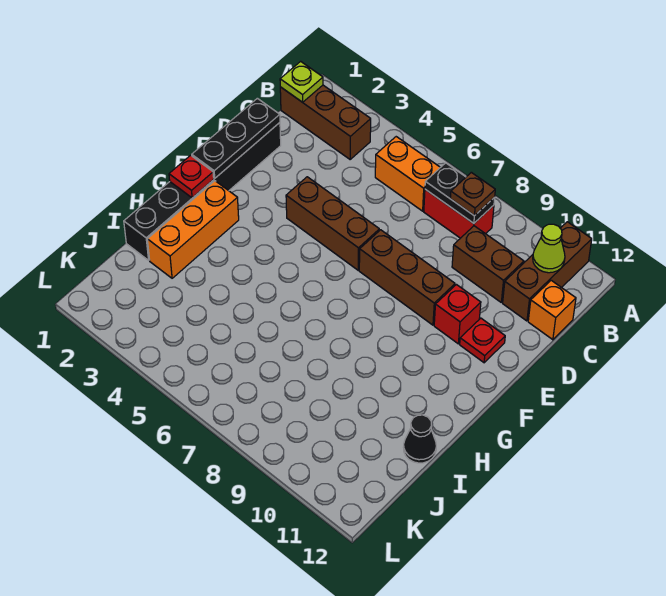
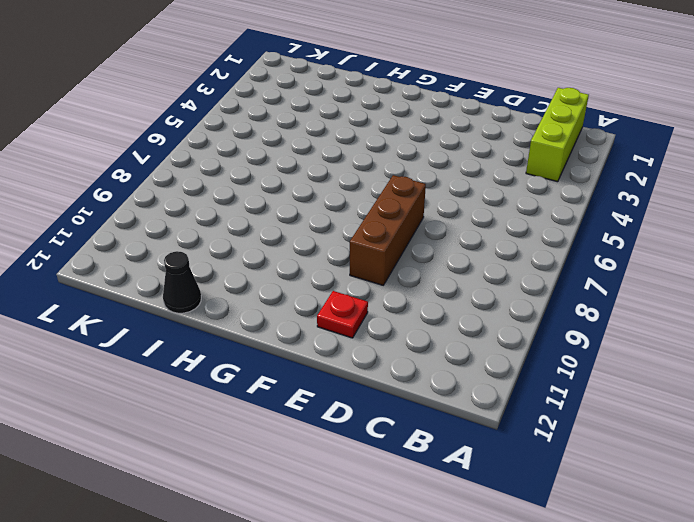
lime 1x3 brick [526,88,589,182] -> brown 1x3 brick [280,85,371,159]
none -> brown 1x3 brick [503,222,592,321]
none -> orange 1x2 brick [375,137,440,211]
none -> red 1x2 brick [424,189,494,238]

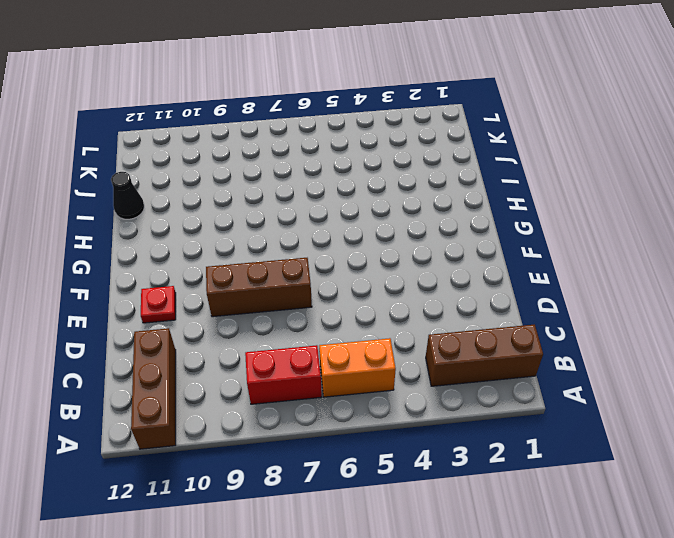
none -> brown 1x2 brick [452,226,524,302]
none -> orange 1x1 brick [528,280,576,340]
none -> black 1x6 brick [124,123,281,260]

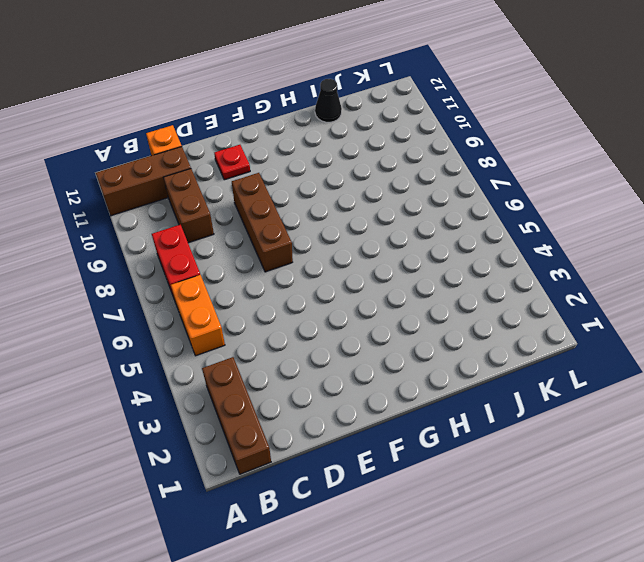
none -> black 1x6 brick [124,123,281,260]
none -> brown 1x3 brick [286,177,379,270]
none -> red 1x1 brick [434,285,481,344]

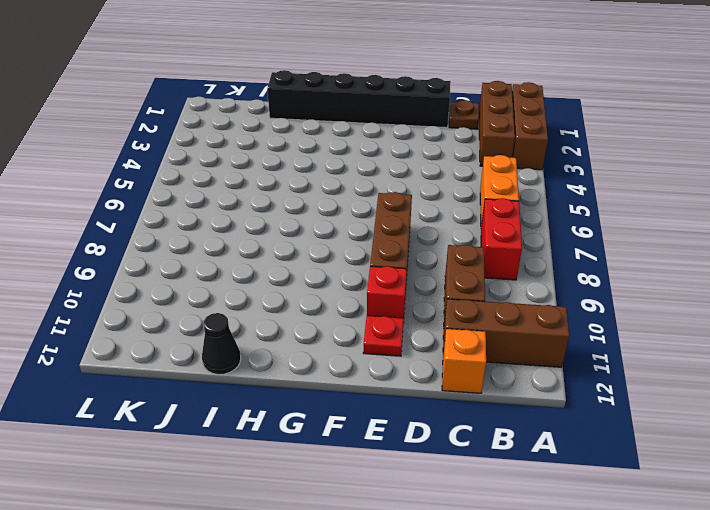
brown 1x3 brick [512,82,548,170] -> brown 1x3 brick moved to [286,177,379,270]
brown 1x1 plate [449,100,479,129] -> brown 1x1 plate moved to [450,172,495,216]
none -> orange 1x3 brick [147,181,239,278]
none -> lime 1x1 plate [280,61,323,102]
none -> black 1x2 plate [425,163,495,223]

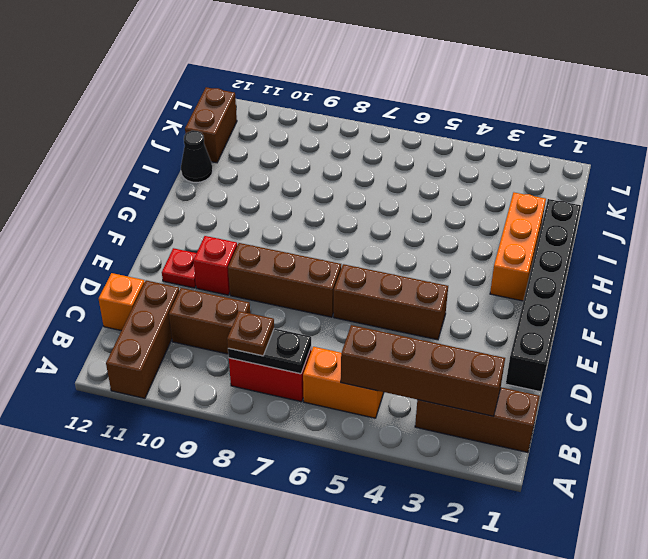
brown 1x4 brick [341,325,505,416] -> none
brown 1x2 brick [185,87,237,163] -> none
none -> lime 1x1 plate [280,61,323,102]
none -> lime 1x1 cone [533,224,565,273]
none -> black 1x3 plate [192,98,280,178]

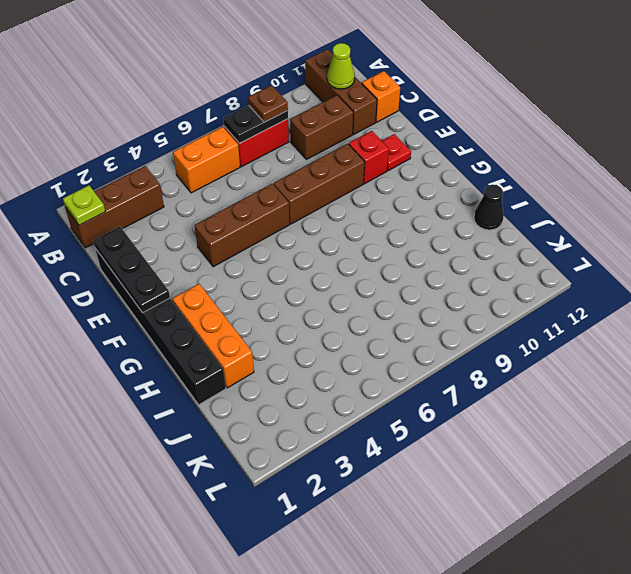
none -> red 1x1 plate [169,155,214,198]

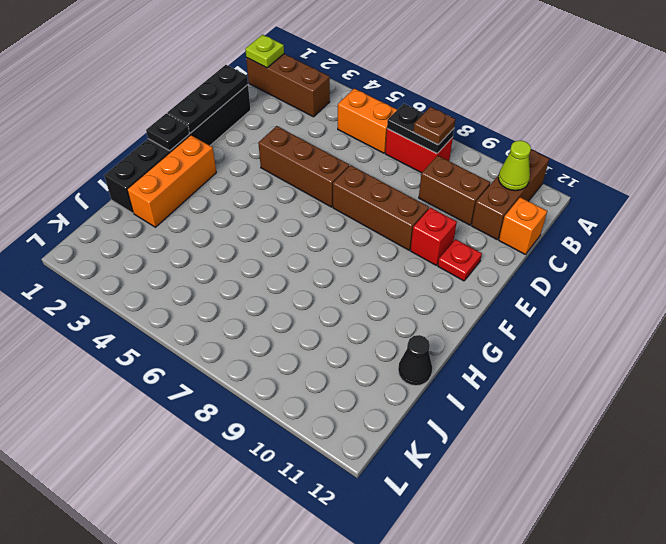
black 1x1 plate [146,113,189,151] -> red 1x1 plate [169,155,214,198]

